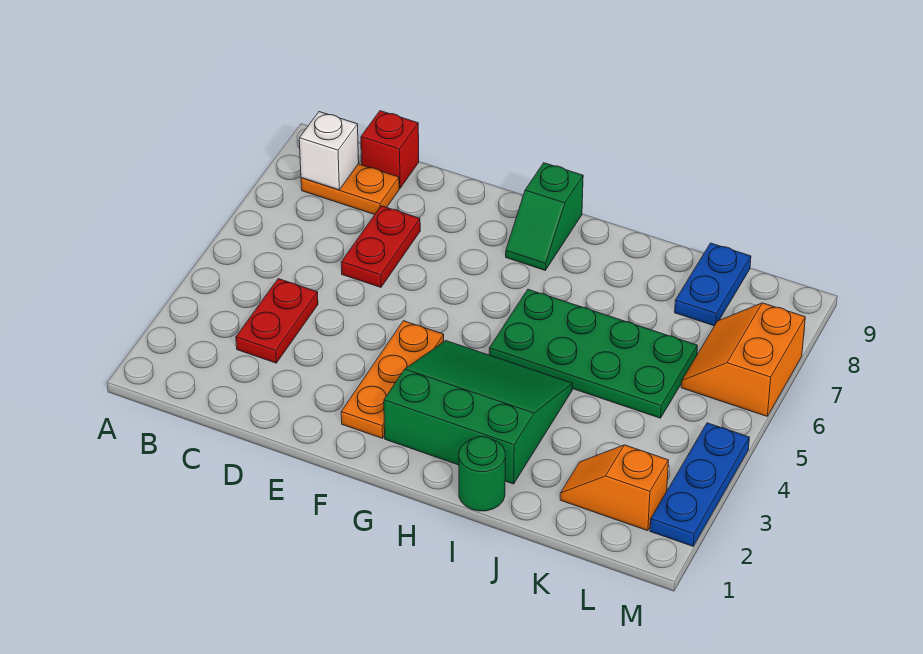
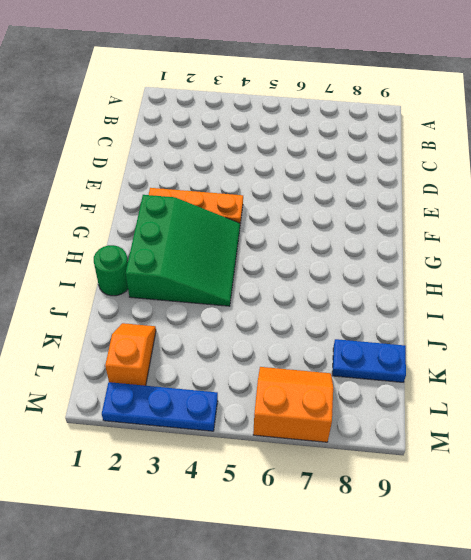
none -> orange 1x2 plate [301,164,399,215]
none -> red 1x2 plate [236,279,318,363]
none -> red 1x1 brick [361,111,419,188]

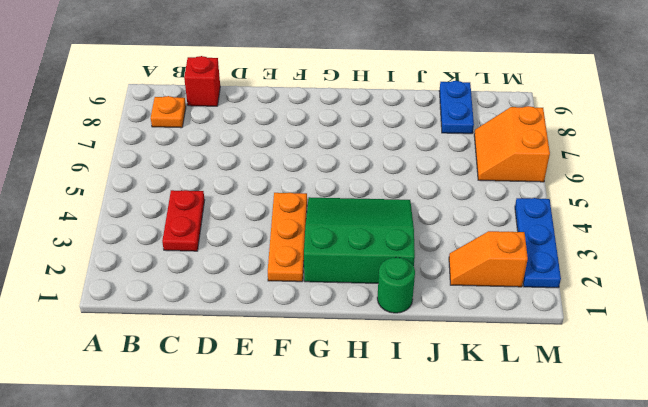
orange 1x1 plate [151,96,186,128] -> orange 1x2 plate [301,164,399,215]
none -> red 1x2 plate [341,206,420,287]
none -> green 1x2 slope [506,163,583,270]
none -> green 2x4 plate [489,289,697,418]

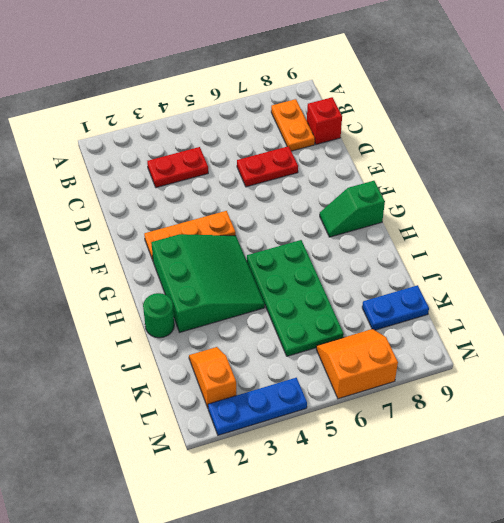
none -> white 1x1 brick [299,112,359,190]

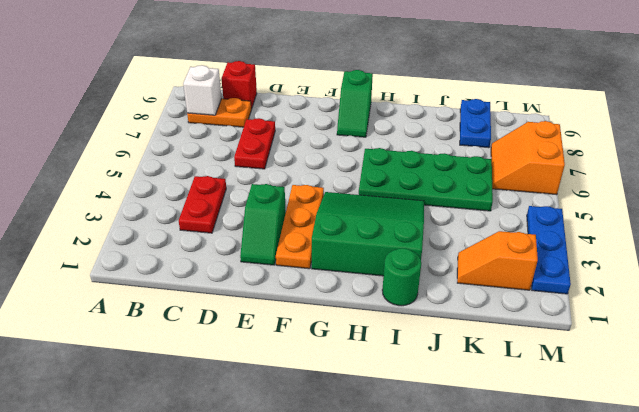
green 1x2 slope [240,184,286,265] -> none

